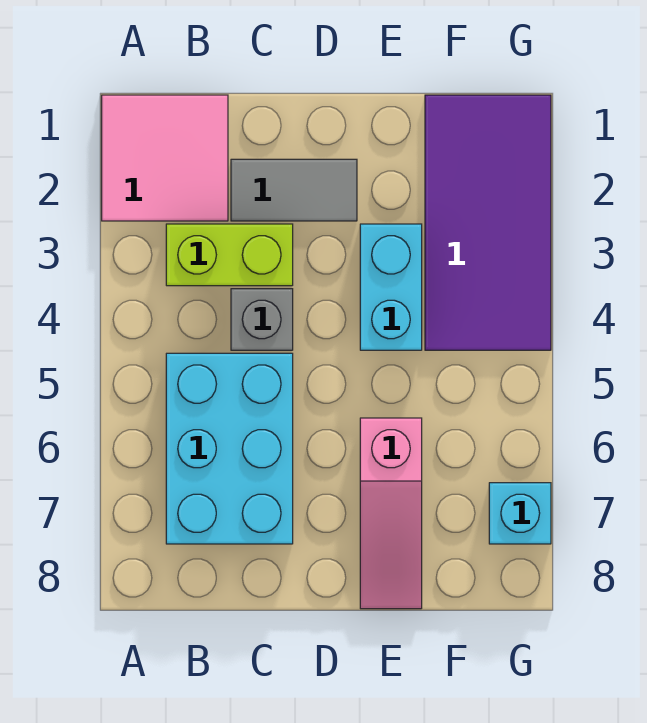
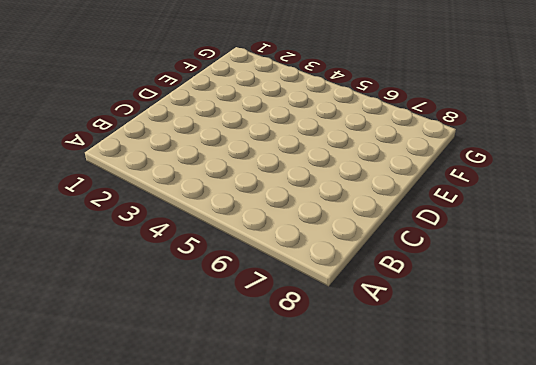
none -> pink 2x2 tile [102,95,228,221]
none -> lime 1x2 brick [166,224,293,286]

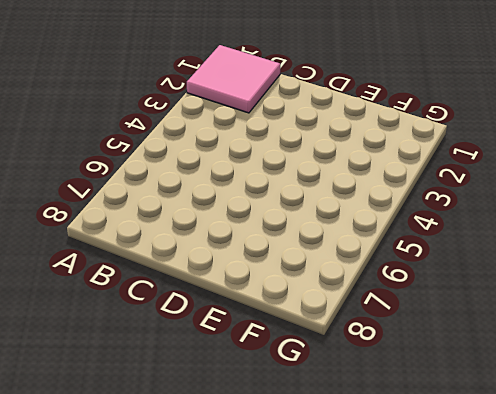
none -> lime 1x2 brick [166,224,293,286]
none -> cyan 2x3 brick [166,353,293,544]

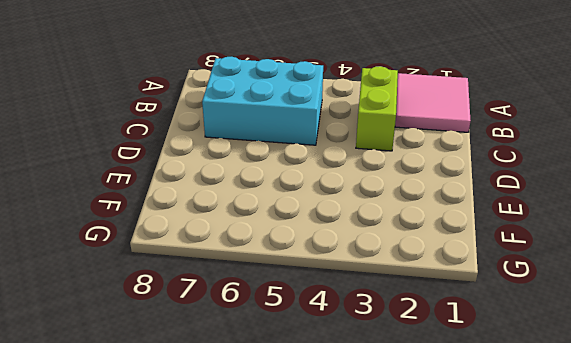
none -> grey 1x2 tile [231,159,357,221]
none -> grey 1x1 brick [231,289,293,350]

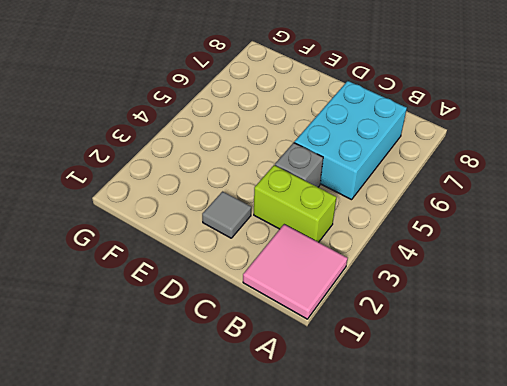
grey 1x1 tile [202,191,251,238] -> grey 1x2 tile [231,159,357,221]
none -> cyan 1x2 brick [360,224,422,350]
none -> pink 1x3 slope [360,418,422,609]

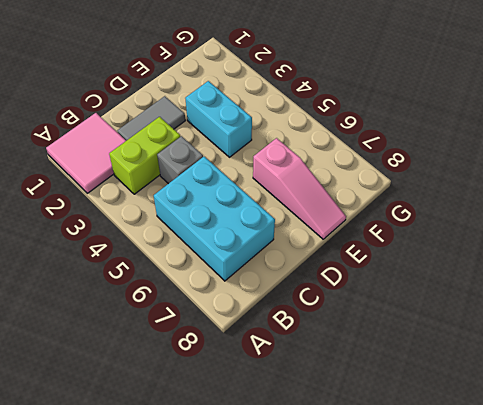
none -> purple 2x4 tile [425,95,551,350]
none -> cyan 1x1 brick [489,483,551,544]

